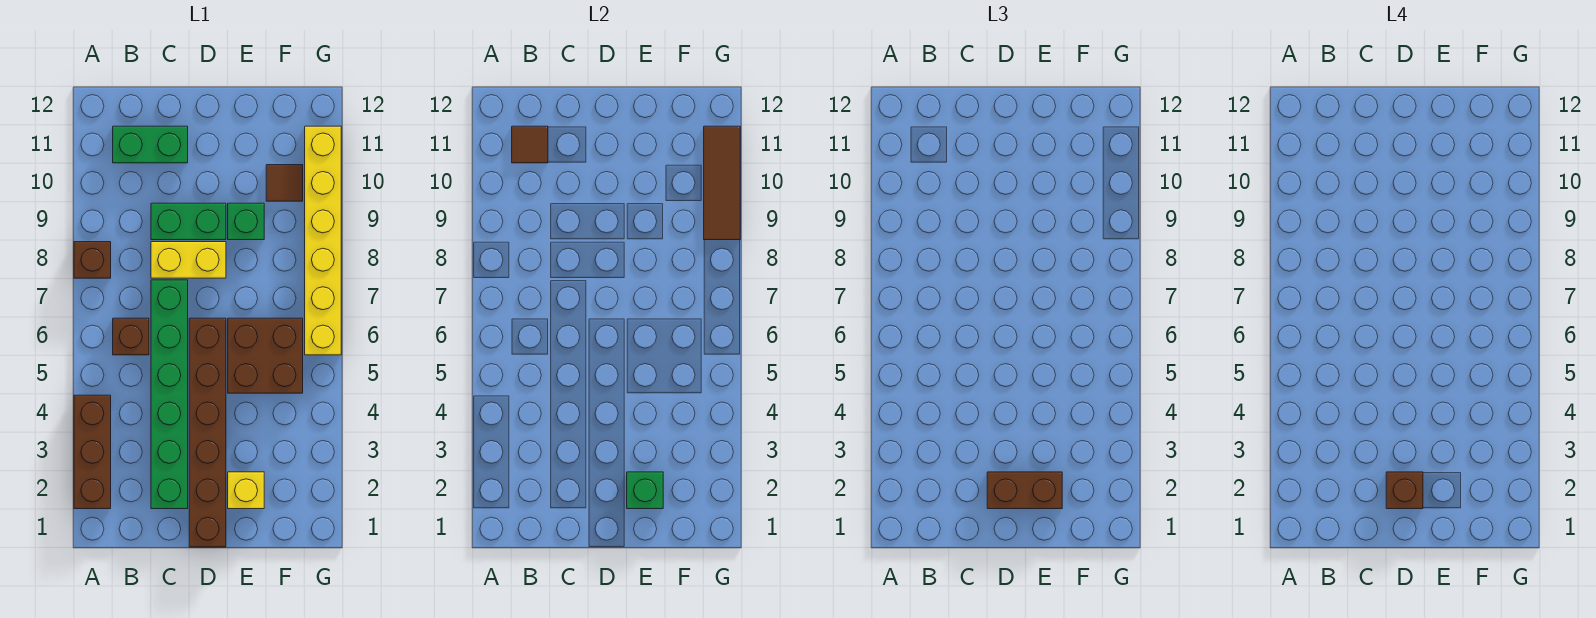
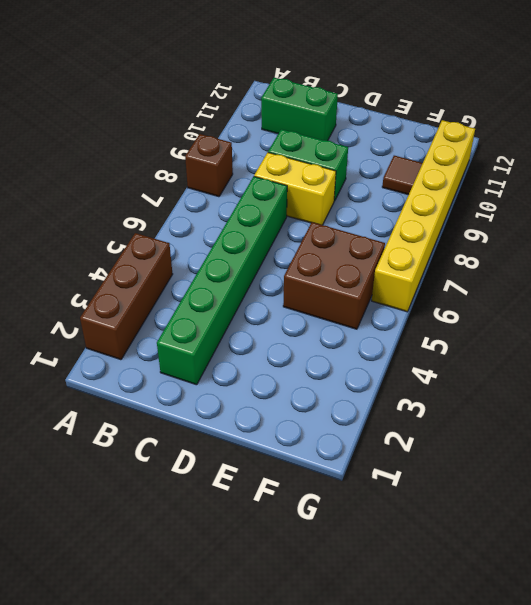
none -> brown 1x1 brick [113,318,149,355]
none -> brown 1x6 brick [189,318,226,547]
none -> yellow 1x1 brick [228,472,264,509]

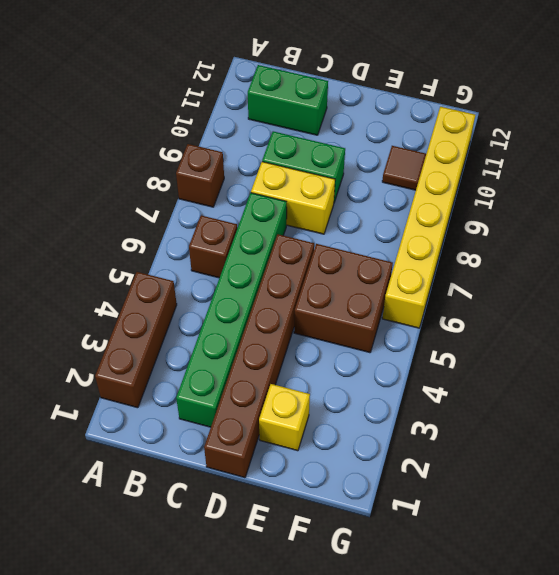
none -> green 1x1 brick [228,203,264,240]
none -> brown 1x1 tile [512,126,548,163]
none -> green 1x1 brick [627,472,663,509]

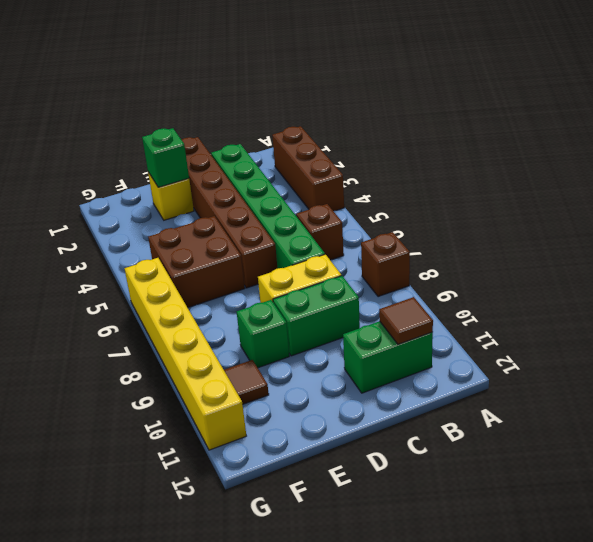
none -> brown 1x3 tile [704,126,740,240]
none -> brown 1x2 brick [987,472,1062,509]
none -> brown 1x1 brick [1386,472,1423,509]

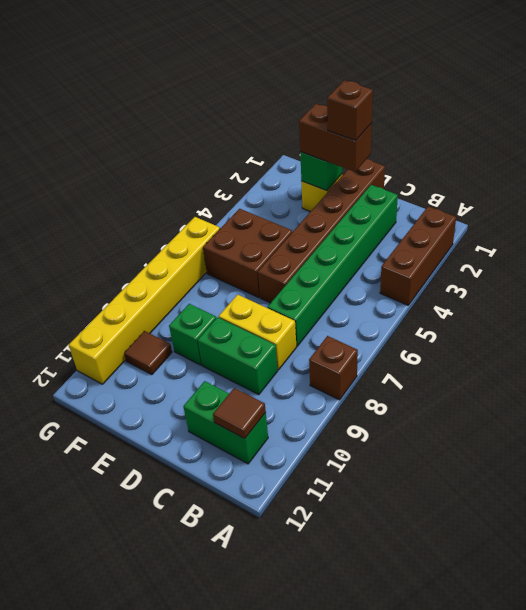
none -> brown 1x1 brick [113,318,149,355]
none -> brown 1x3 tile [704,126,740,240]

